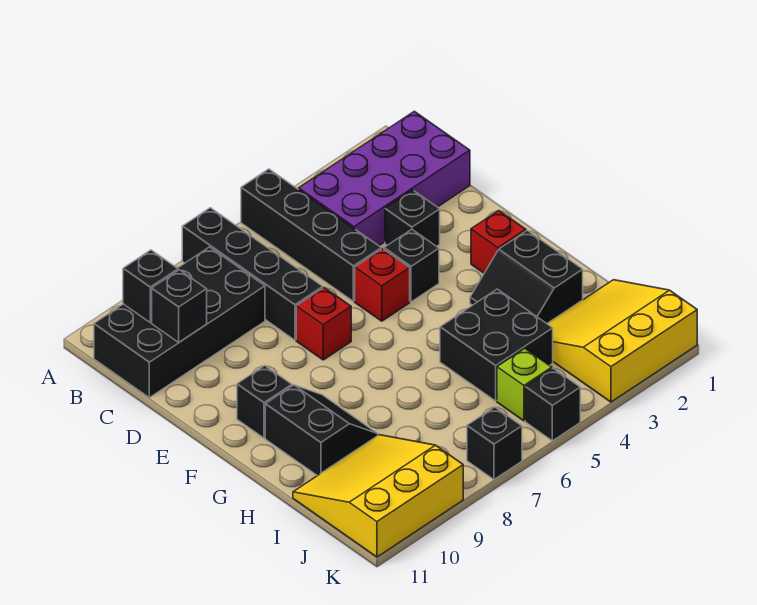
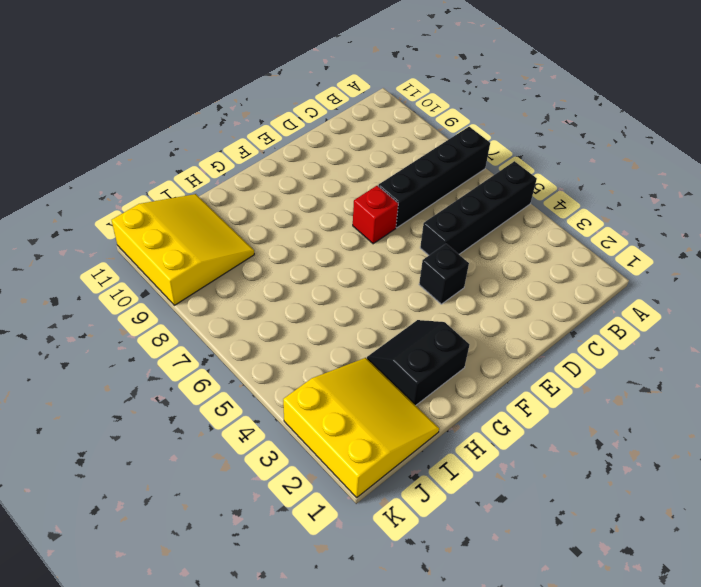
none -> purple 2x4 brick [299,111,470,246]
none -> black 2x4 brick [94,247,265,398]
none -> black 1x1 brick [385,190,440,246]

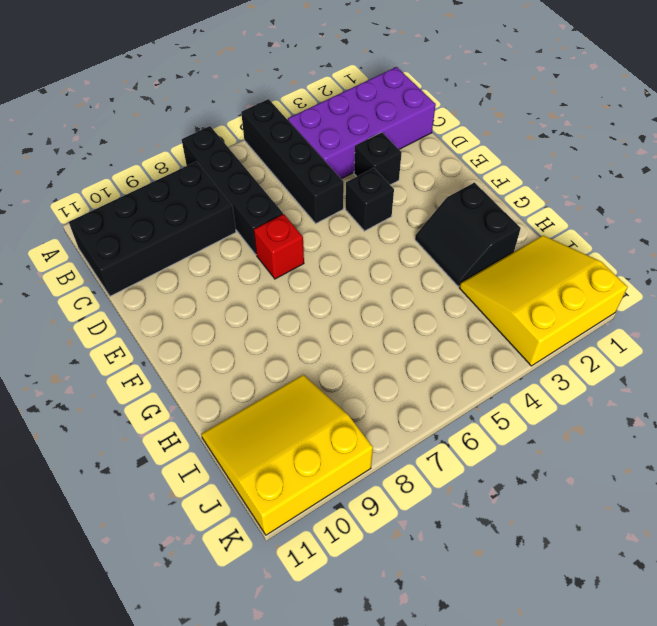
none -> red 1x1 brick [355,249,410,321]
none -> red 1x1 brick [471,211,526,273]
none -> black 1x1 brick [237,366,292,438]

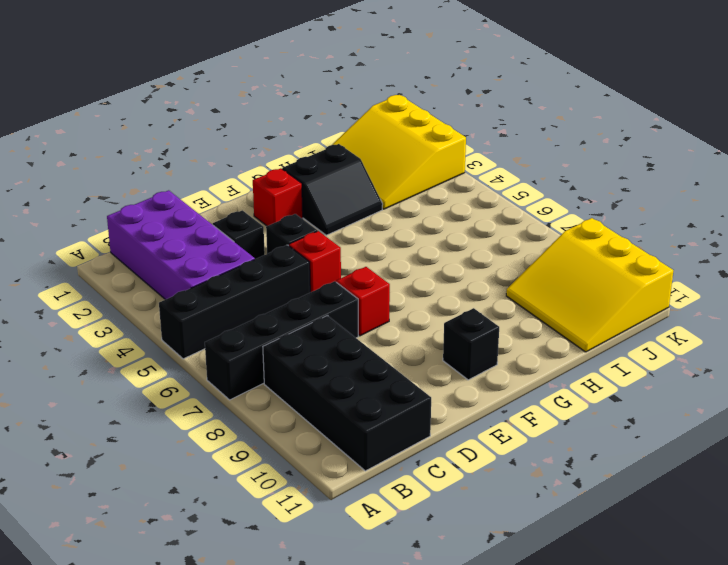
none -> black 2x2 slope [265,385,378,476]
none -> black 2x2 brick [440,289,553,401]
none -> lime 1x1 brick [497,348,552,421]

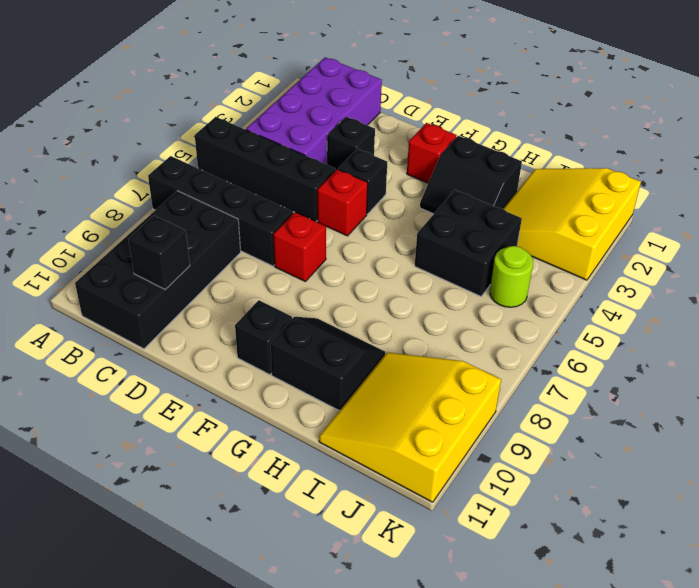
lime 1x1 round brick [490,246,533,307] -> lime 1x1 brick [497,348,552,421]
none -> black 1x1 brick [525,368,580,441]
none -> black 1x1 brick [467,407,522,479]
none -> black 1x1 brick [123,250,178,322]

